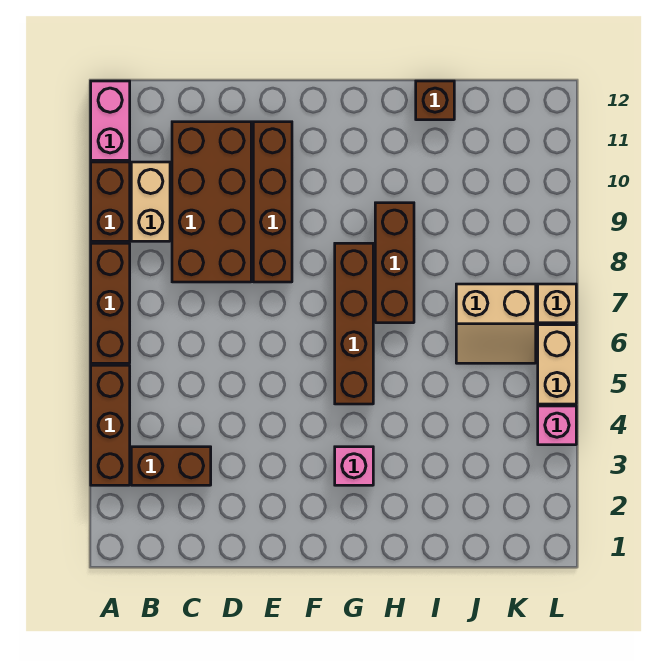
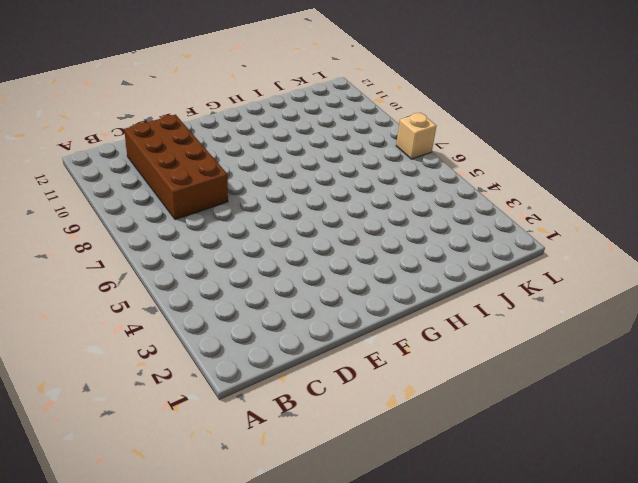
none -> brown 1x3 brick [91,365,130,485]
none -> brown 1x3 brick [91,243,130,363]
none -> brown 1x2 brick [91,162,130,241]

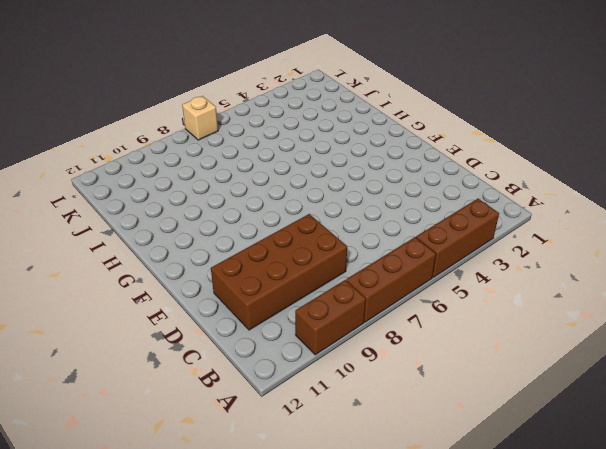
none -> pink 1x2 brick [91,81,130,160]
none -> brown 1x2 brick [131,447,211,485]
none -> tan 1x2 brick [131,162,170,241]

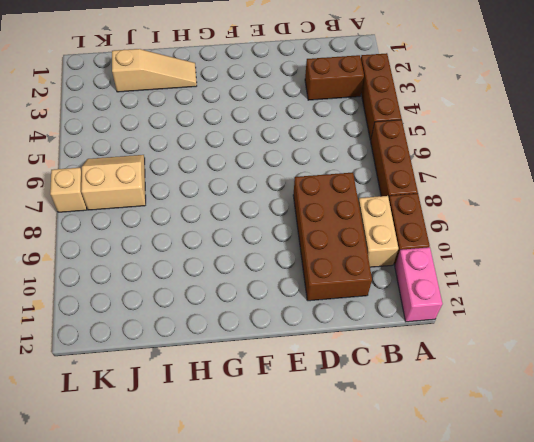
tan 1x3 slope [112,49,197,92] -> none
none -> brown 1x4 brick [253,122,292,282]
none -> pink 1x1 brick [335,447,373,485]
none -> brown 1x4 brick [335,243,373,404]

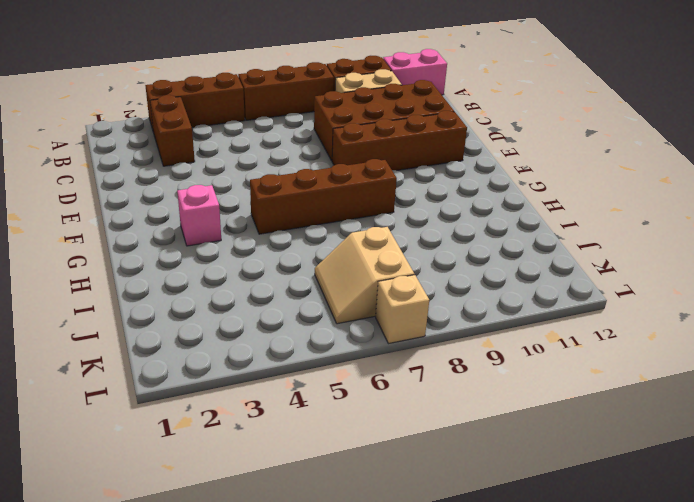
none -> brown 1x3 brick [375,203,414,323]
none -> brown 1x1 brick [416,81,454,120]
none -> pink 1x1 brick [538,406,576,445]

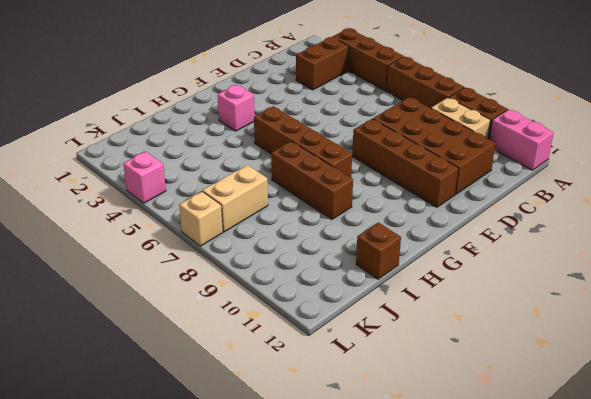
none -> tan 1x2 brick [538,325,576,404]

